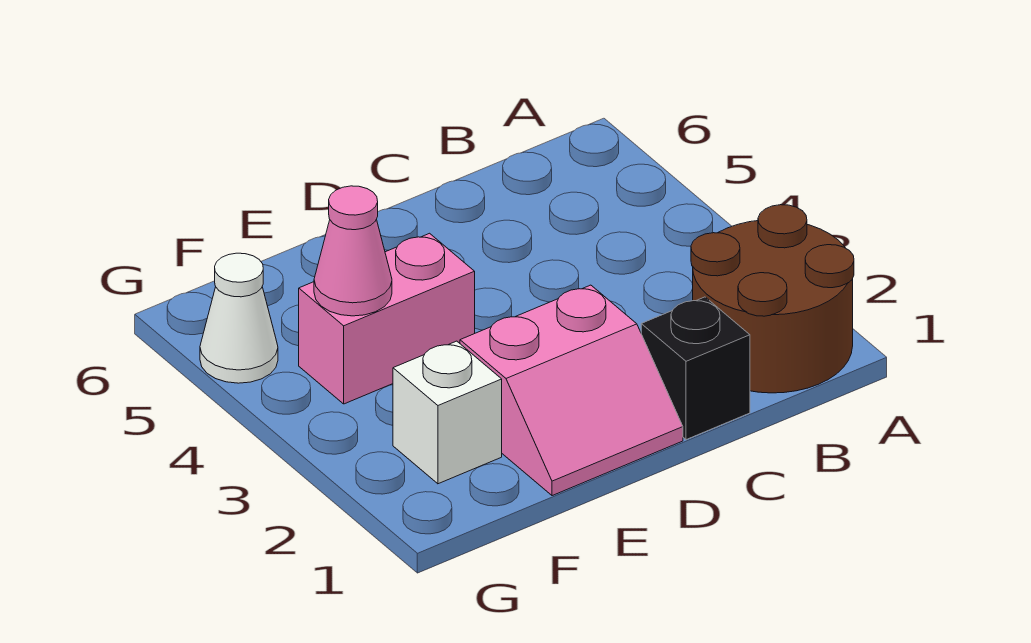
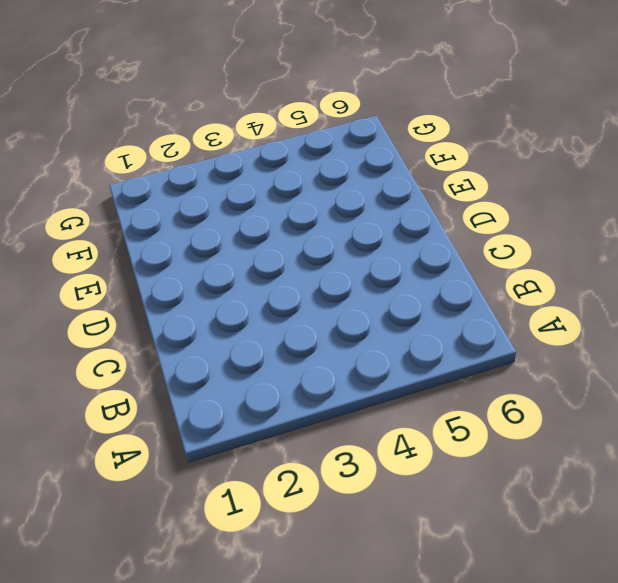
none -> brown 2x2 round brick [691,205,854,393]
none -> black 1x1 brick [641,297,750,440]

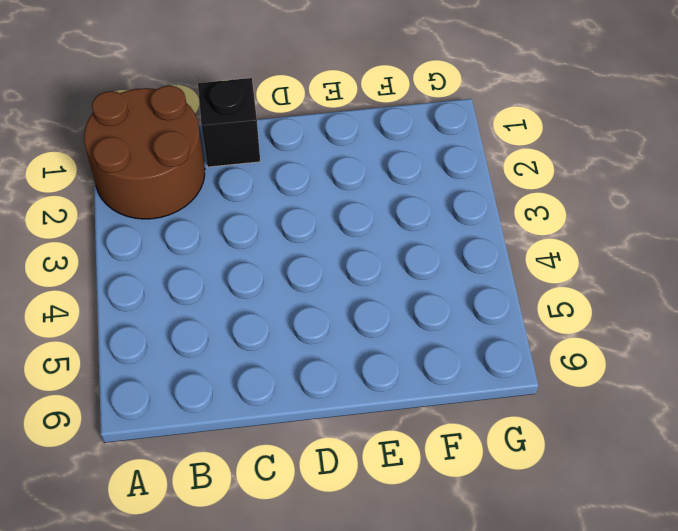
none -> pink 2x2 slope [460,285,683,496]
none -> pink 1x2 brick [299,233,475,404]

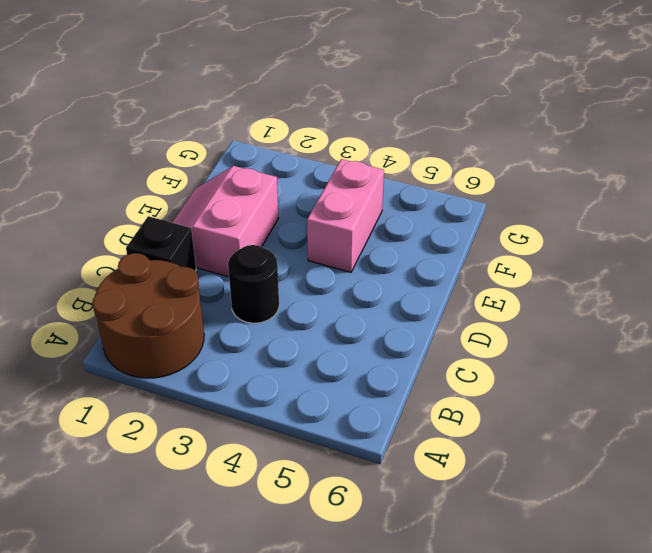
black 1x1 round brick [228,245,279,323] -> none
none -> white 1x1 brick [393,341,502,484]
none -> white 1x1 cone [200,253,278,383]

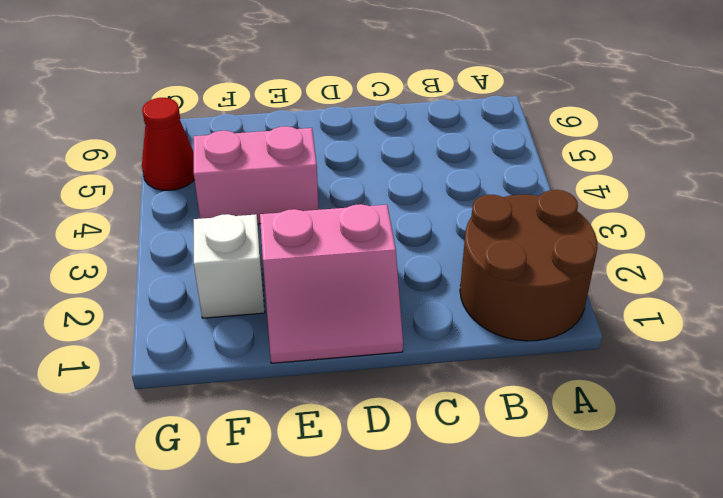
red 1x1 cone [142,98,194,191] -> white 1x1 cone [200,253,278,383]
none -> black 1x1 brick [641,297,750,440]
none -> pink 1x1 cone [314,186,392,316]

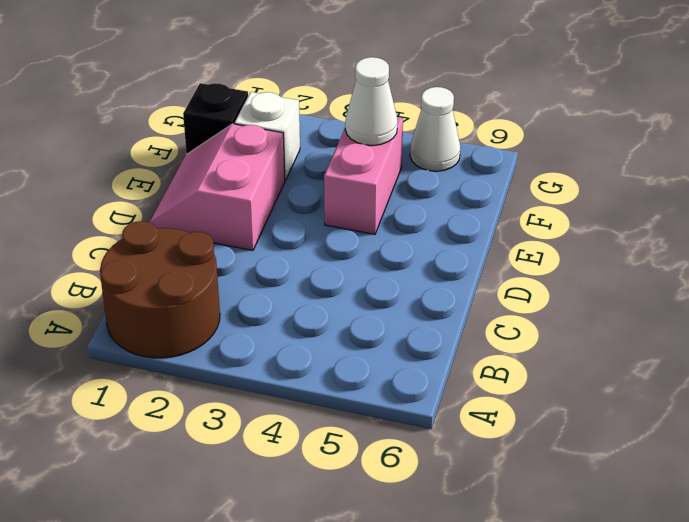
black 1x1 brick [183,83,248,155] -> black 1x1 brick moved to [641,297,750,440]
white 1x1 cone [345,57,398,145] -> pink 1x1 cone [314,186,392,316]

